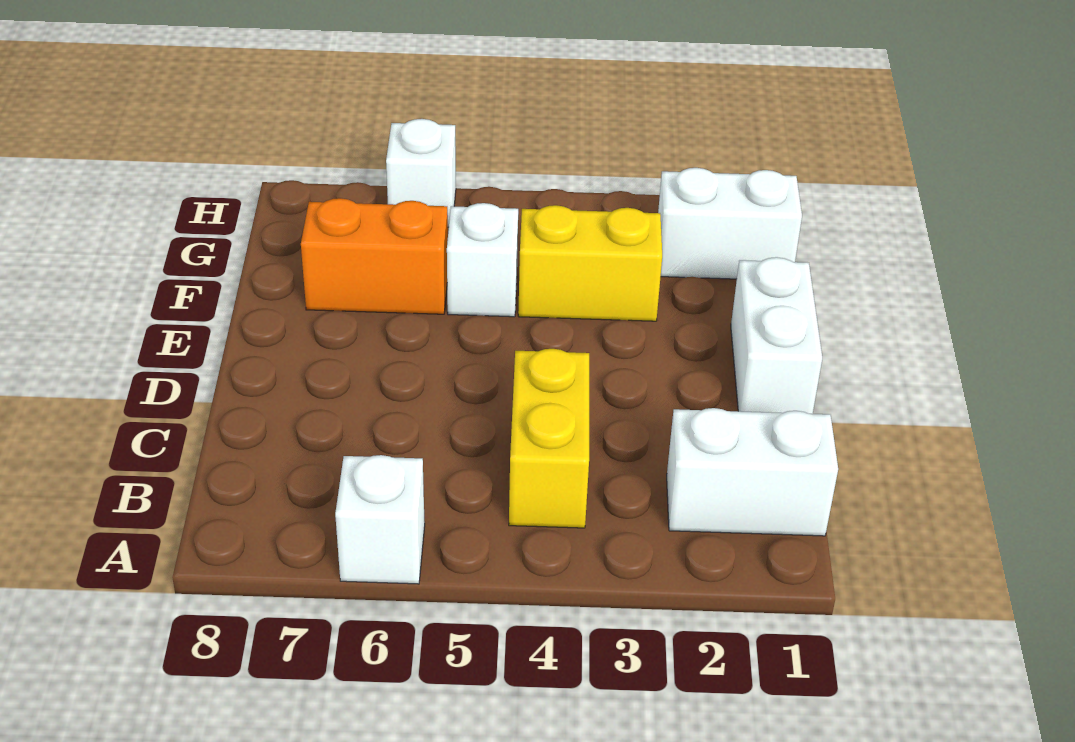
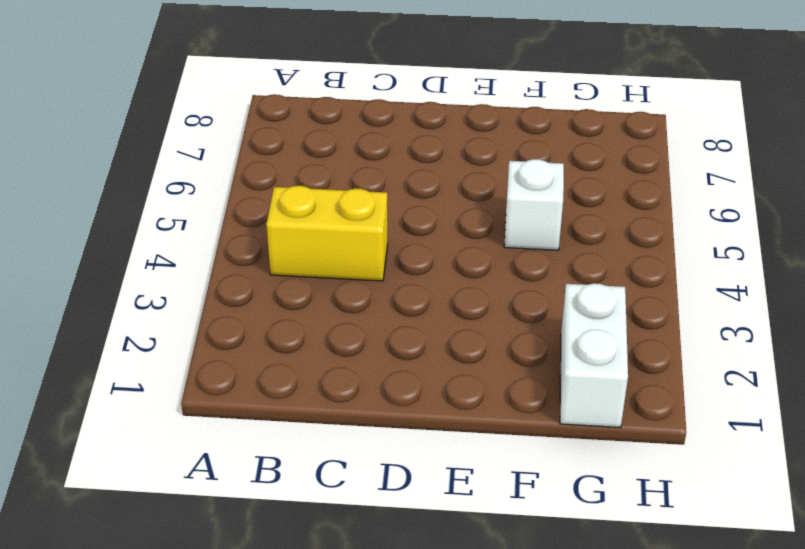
none -> white 1x1 brick [335,455,425,584]
none -> white 1x2 brick [667,408,838,536]

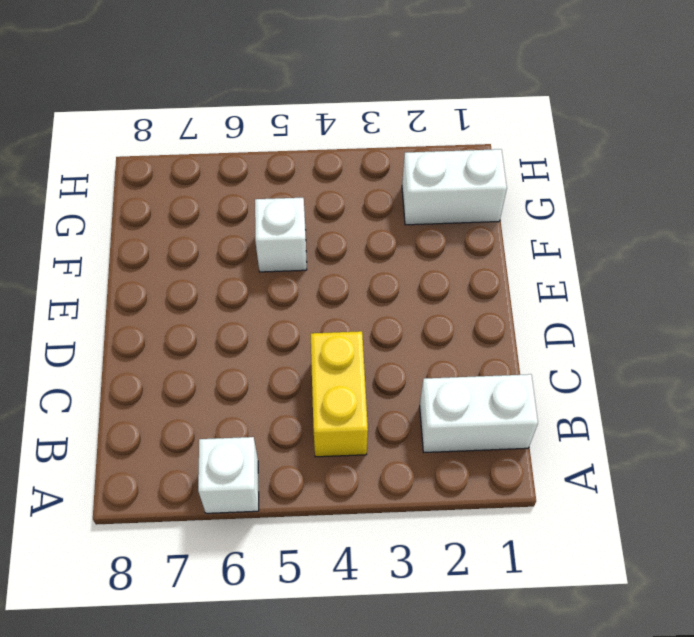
none -> white 1x2 brick [731,257,822,414]
none -> yellow 1x2 brick [518,205,662,321]

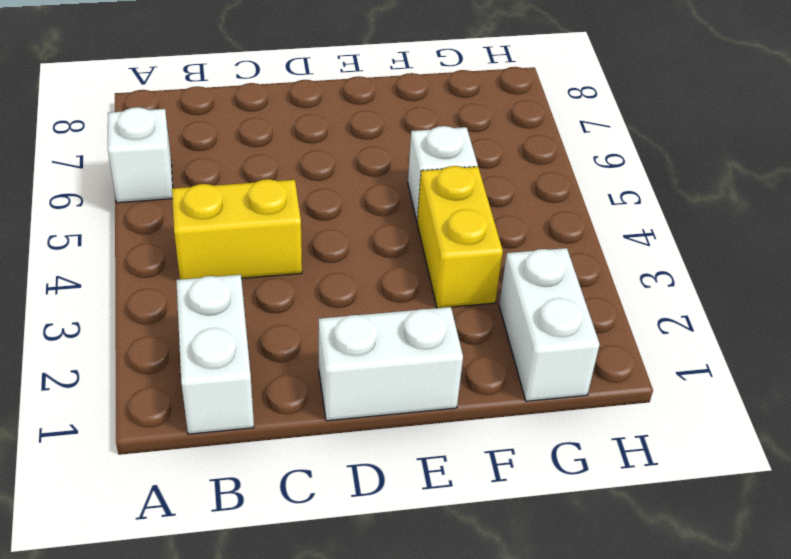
none -> orange 1x2 brick [301,198,448,314]
none -> white 1x1 brick [386,119,456,227]

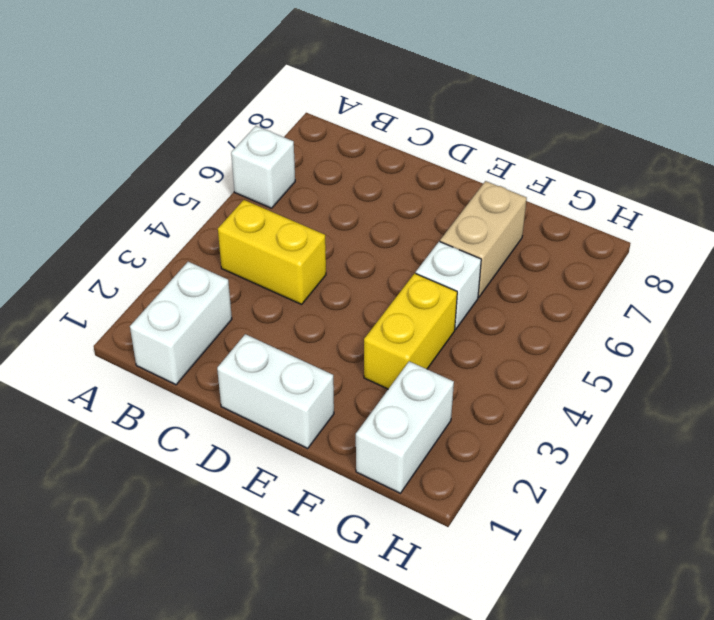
tan 1x2 brick [440,181,527,297] -> orange 1x2 brick [301,198,448,314]
none -> white 1x1 brick [386,119,456,227]

